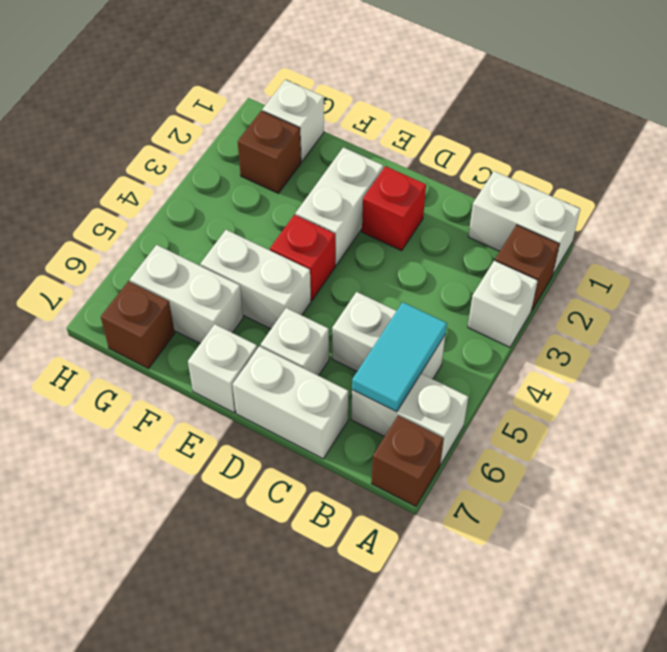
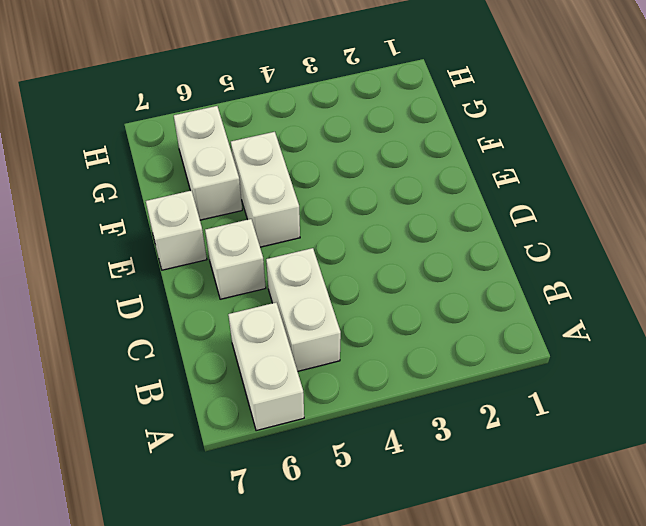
none -> white 1x2 brick [468,171,580,275]
none -> brown 1x1 brick [495,225,559,311]
none -> white 1x1 brick [468,261,538,347]

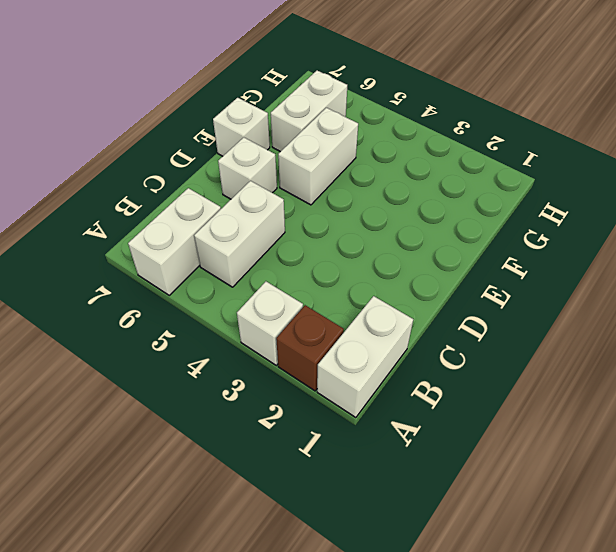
none -> brown 1x1 brick [372,416,444,507]
none -> white 1x2 brick [233,346,349,459]
none -> red 1x1 brick [362,166,426,251]

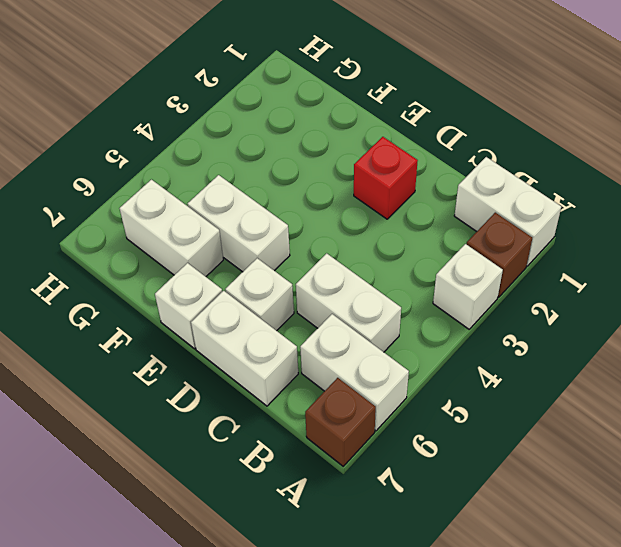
none -> white 1x2 brick [296,147,383,265]
none -> red 1x1 brick [270,215,335,300]
none -> white 1x1 brick [262,80,324,161]

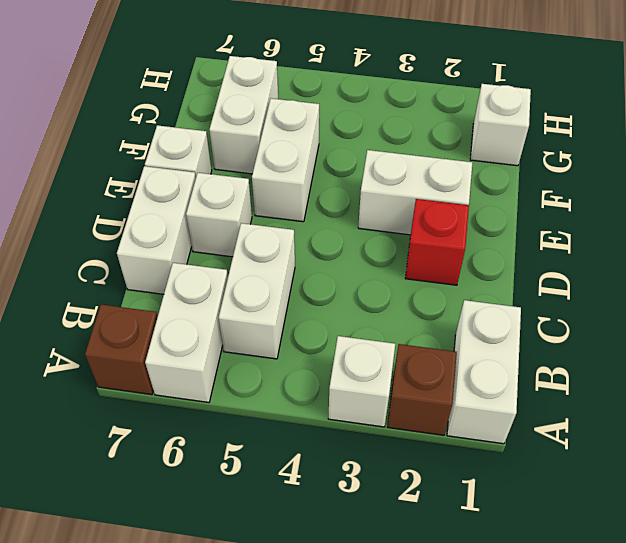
none -> red 1x1 brick [270,215,335,300]
none -> brown 1x1 brick [238,111,301,193]
none -> brown 1x1 brick [101,281,175,369]

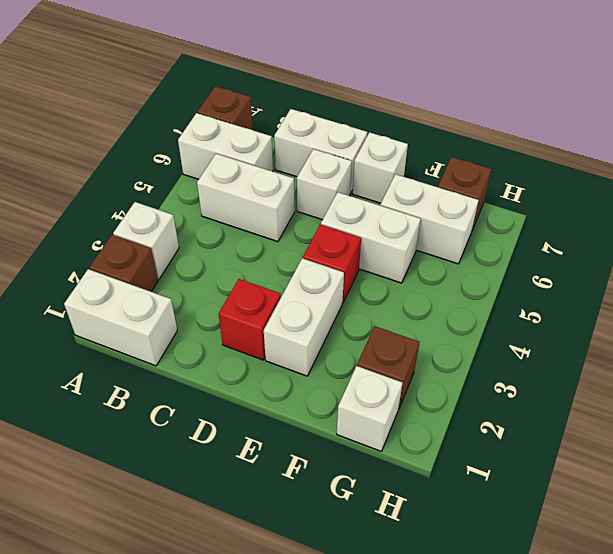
none -> cyan 1x2 tile [352,302,447,412]

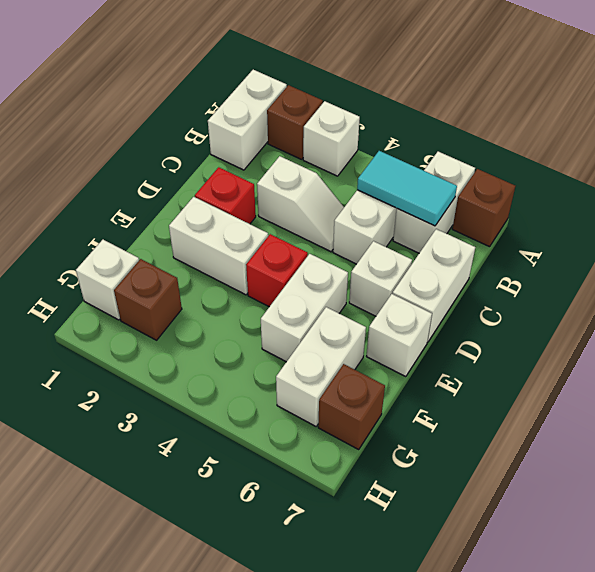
white 1x2 slope [257,156,344,252] -> none

